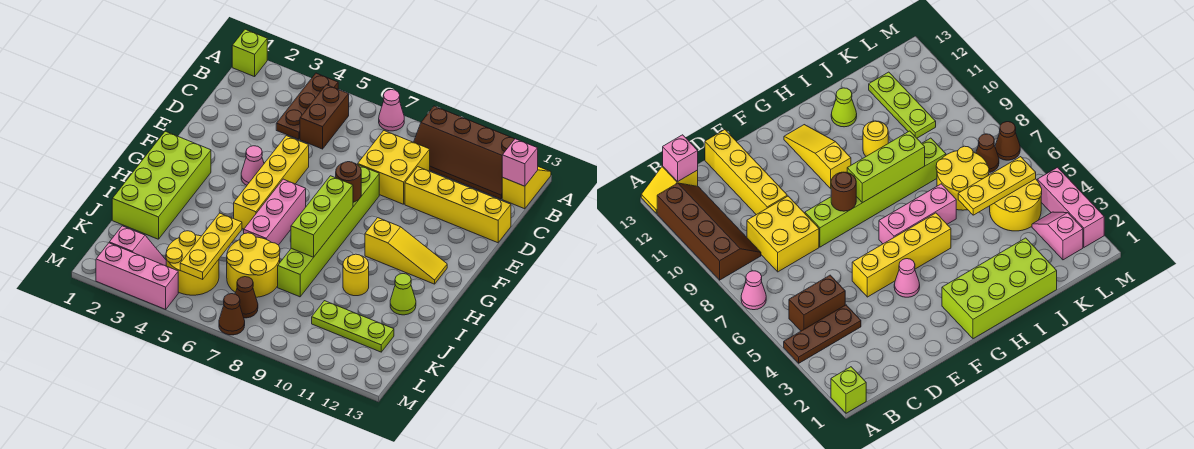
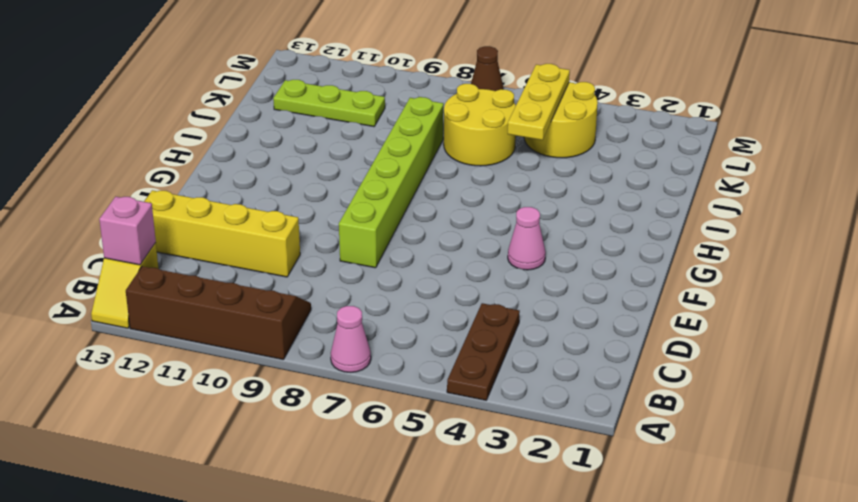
none -> lime 1x1 brick [232,29,267,77]
none -> brown 1x2 brick [300,85,349,149]
none -> yellow 2x2 brick [358,130,430,204]

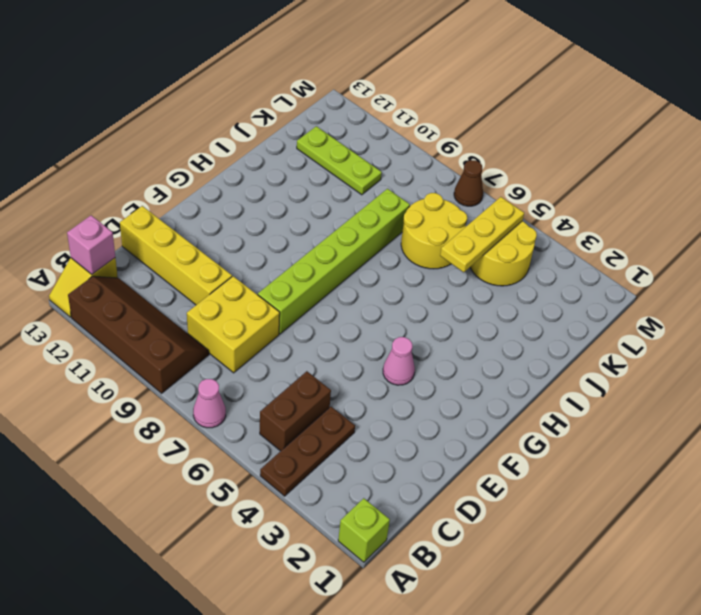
none -> yellow 1x4 brick [234,136,309,229]
none -> lime 2x4 brick [112,131,211,239]
none -> pink 1x3 brick [244,179,306,245]

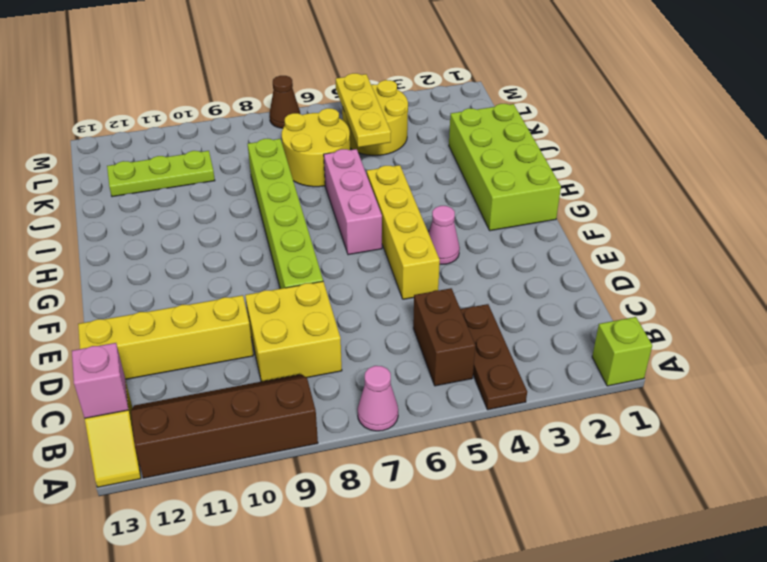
none -> yellow 1x3 slope [365,218,447,284]
none -> yellow 1x1 round brick [343,254,369,296]
none -> lime 1x1 cone [390,274,416,315]

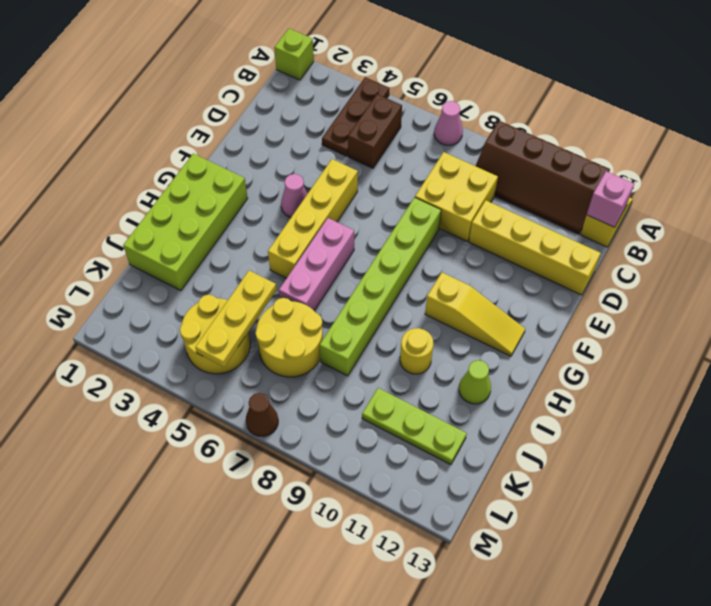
none -> pink 1x2 slope [109,226,166,266]
none -> brown 1x1 cone [235,277,258,318]
none -> pink 1x3 brick [96,243,178,309]

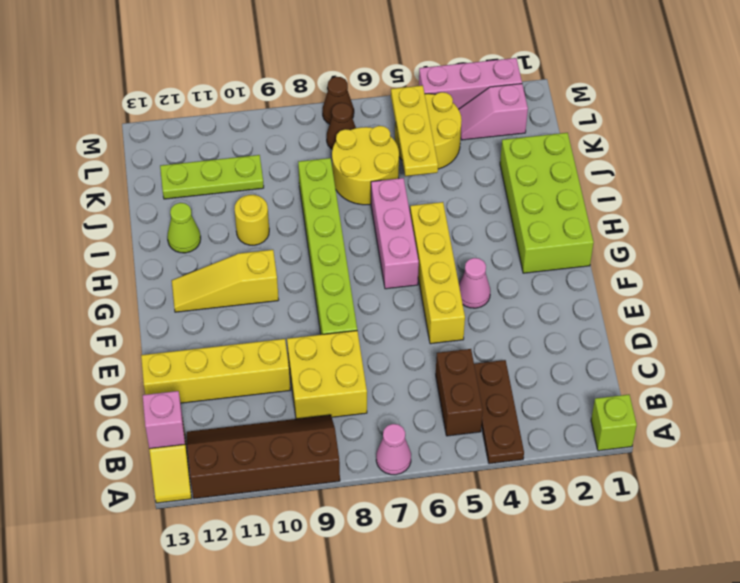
none -> brown 1x1 round brick [336,162,361,202]
none -> lime 1x3 brick [291,176,353,257]

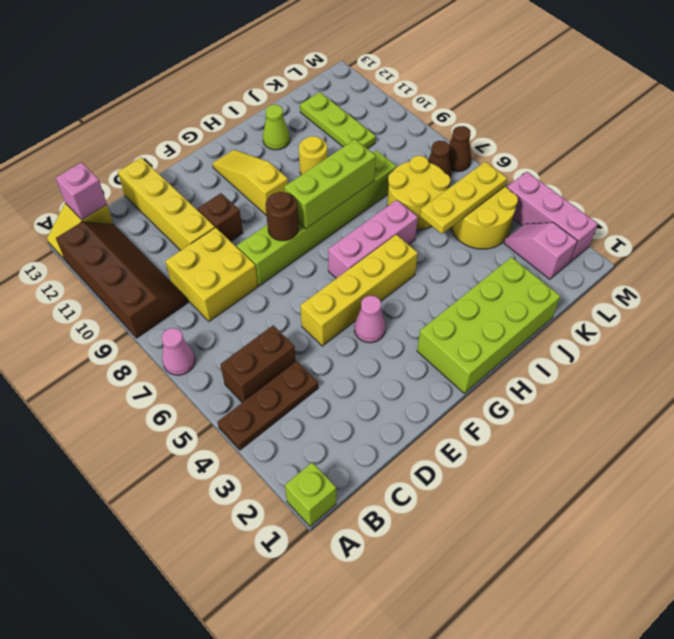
brown 1x1 brick [198,193,243,241] -> none

